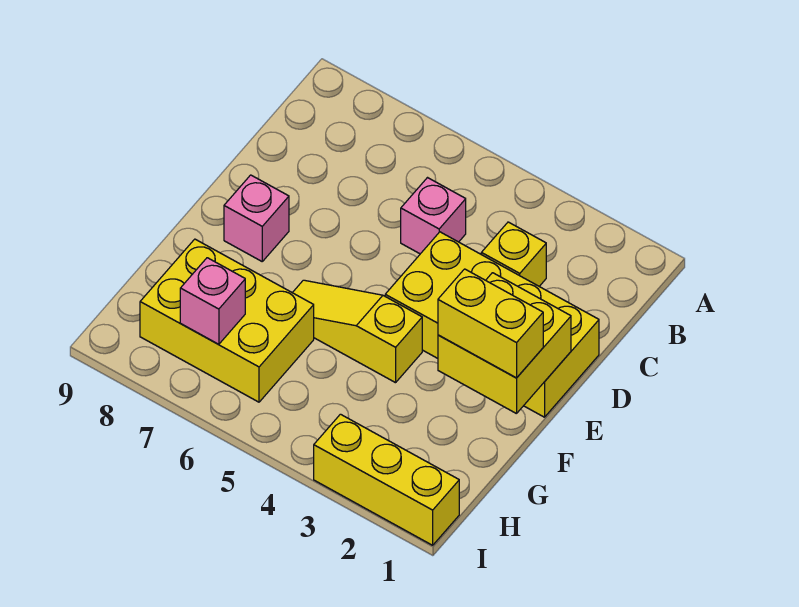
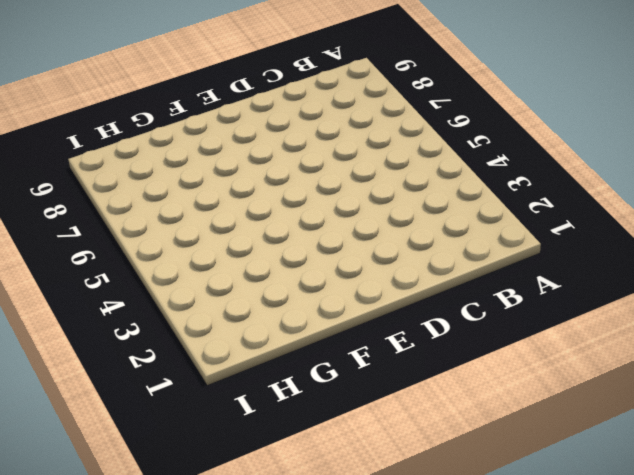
none -> yellow 1x1 brick [481,222,546,286]
none -> pink 1x1 brick [401,178,466,254]

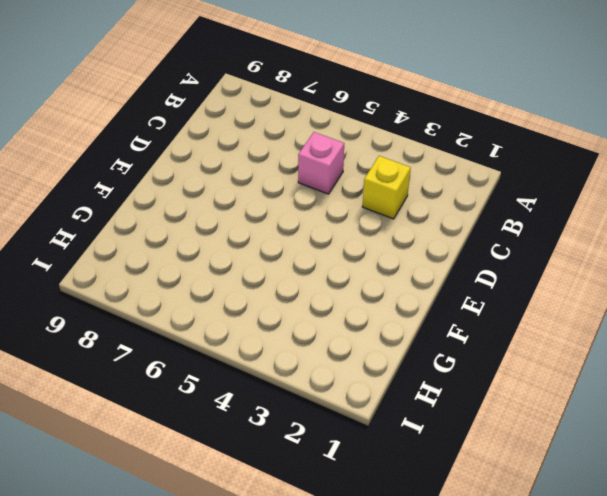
none -> yellow 2x4 brick [385,232,599,417]
none -> pink 1x1 brick [224,175,289,261]

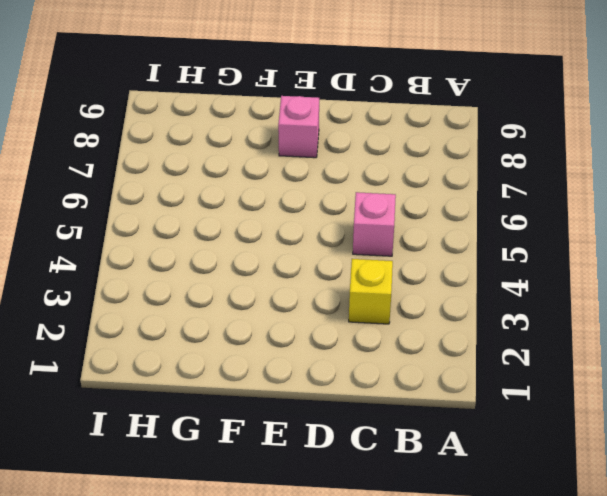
none -> yellow 2x4 brick [385,232,599,417]
none -> yellow 1x3 slope [293,280,422,383]

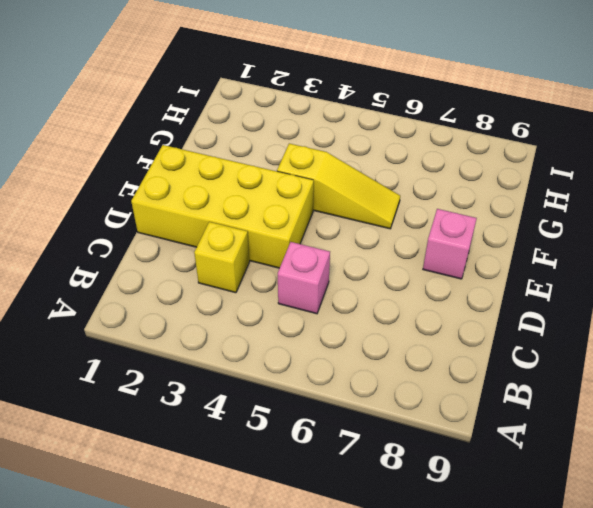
none -> yellow 2x3 brick [140,239,314,402]
none -> yellow 1x3 brick [314,414,459,545]

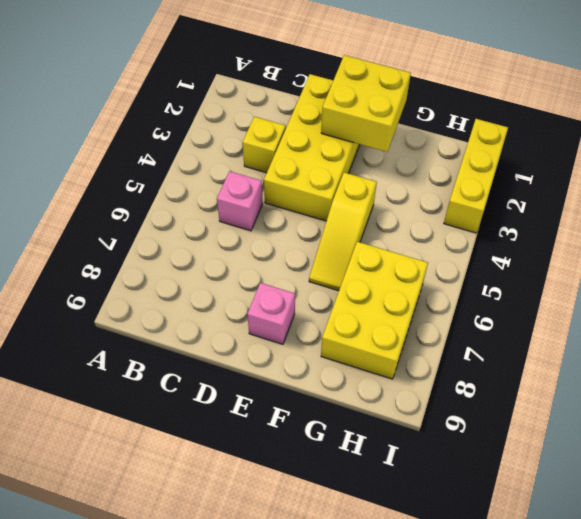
none -> pink 1x1 brick [180,258,245,344]
none -> yellow 1x2 brick [438,269,543,378]

